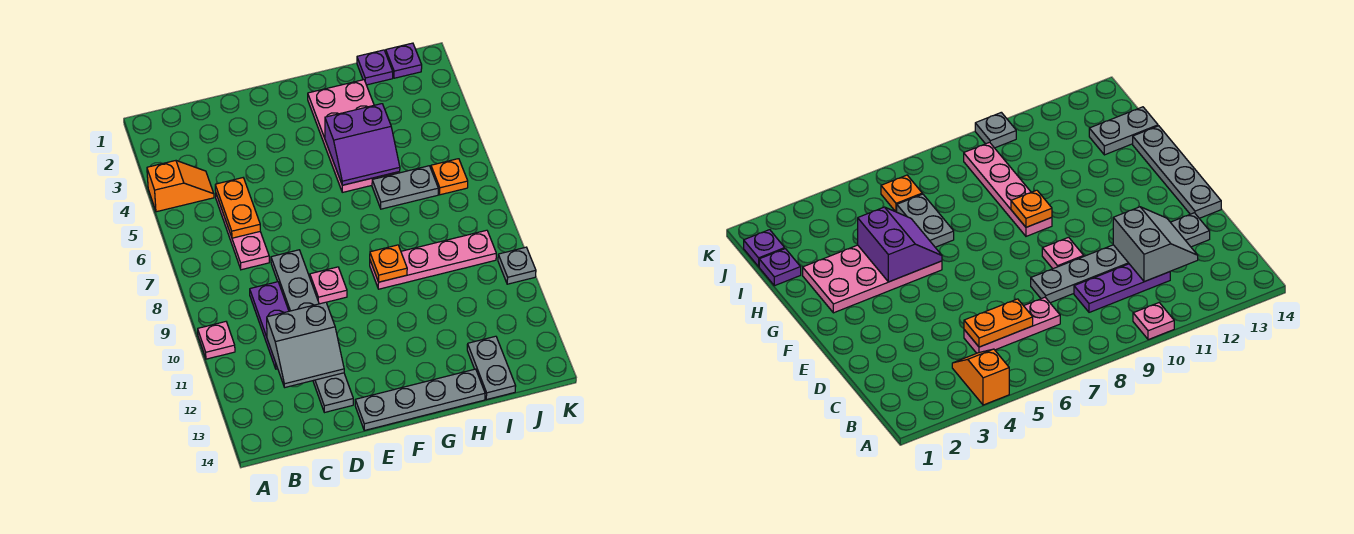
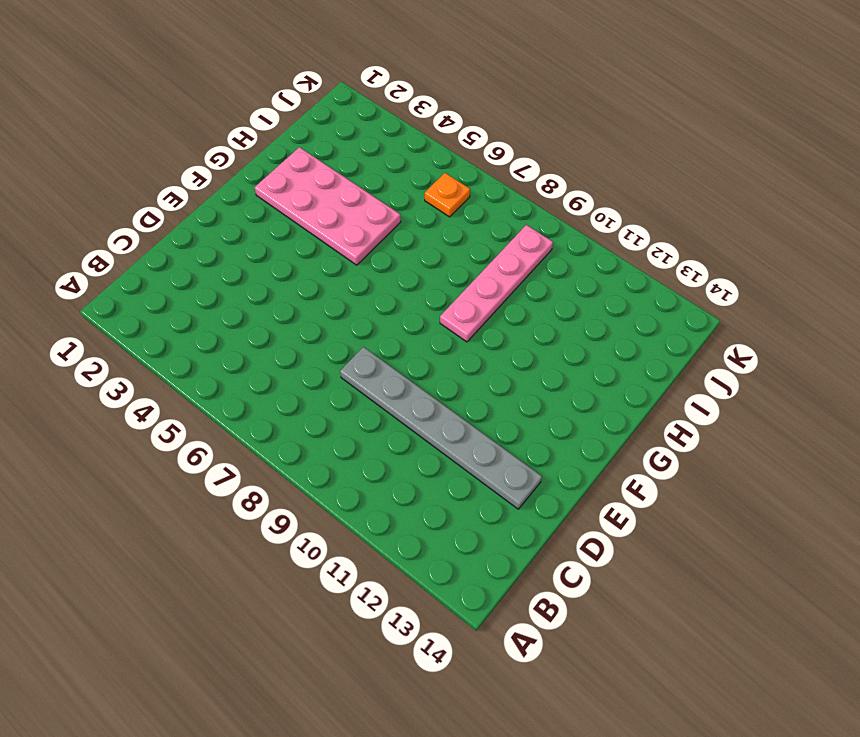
none -> orange 1x2 slope [147,161,214,212]
none -> pink 1x1 plate [198,322,235,359]
none -> pink 1x3 plate [216,194,269,270]

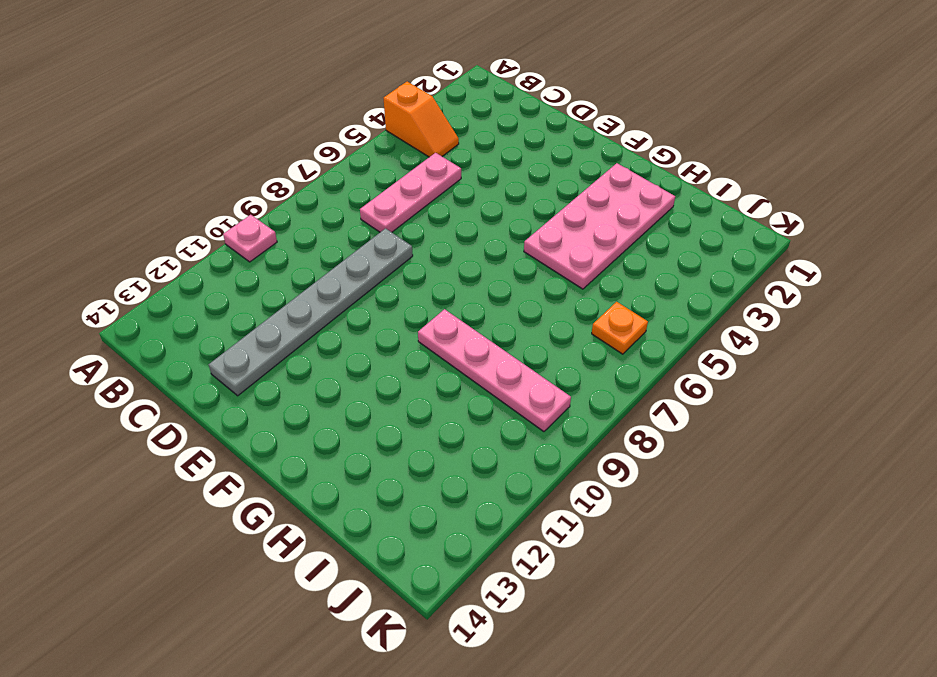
none -> purple 1x3 plate [250,282,289,369]
none -> pink 1x1 plate [310,267,347,304]
none -> grey 1x4 plate [355,369,485,430]

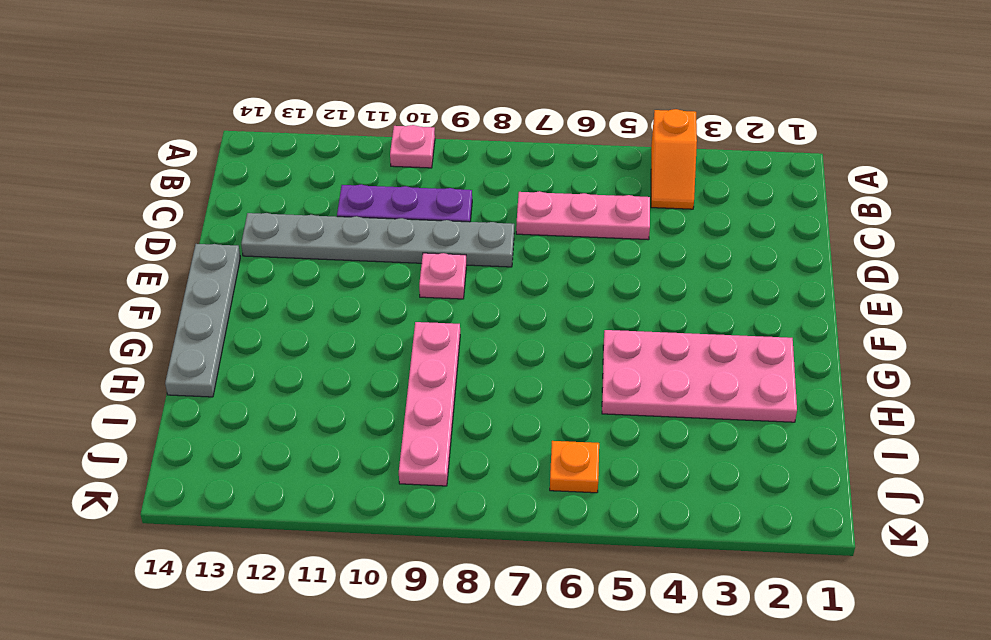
none -> grey 1x2 plate [372,166,438,209]
none -> purple 1x1 plate [357,50,393,85]
none -> grey 1x2 plate [467,336,516,400]

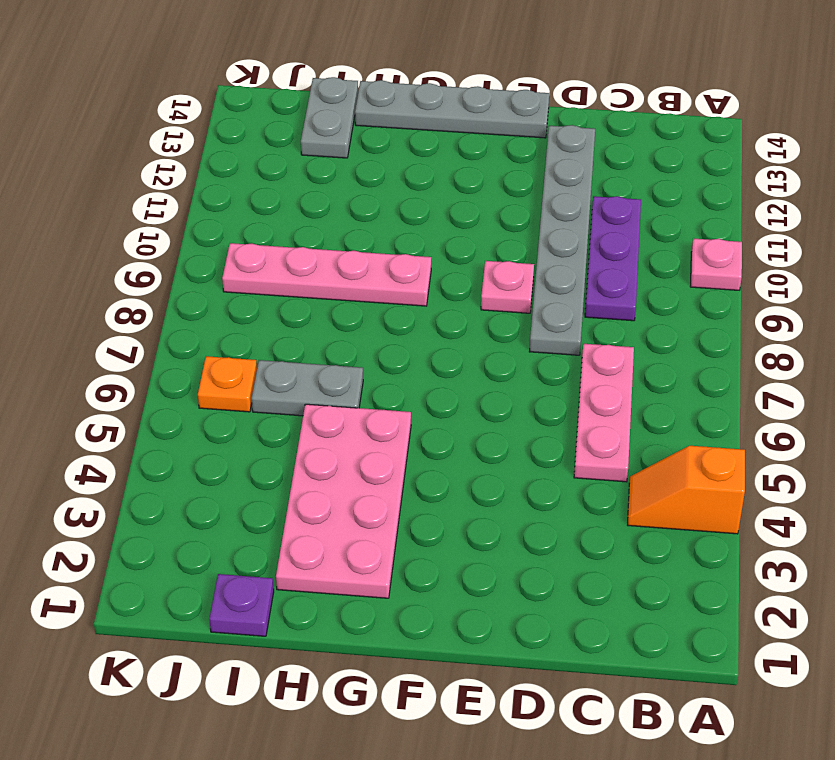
none -> purple 1x1 plate [386,43,422,78]
none -> grey 1x1 plate [498,247,536,284]
none -> orange 1x2 plate [215,178,260,238]

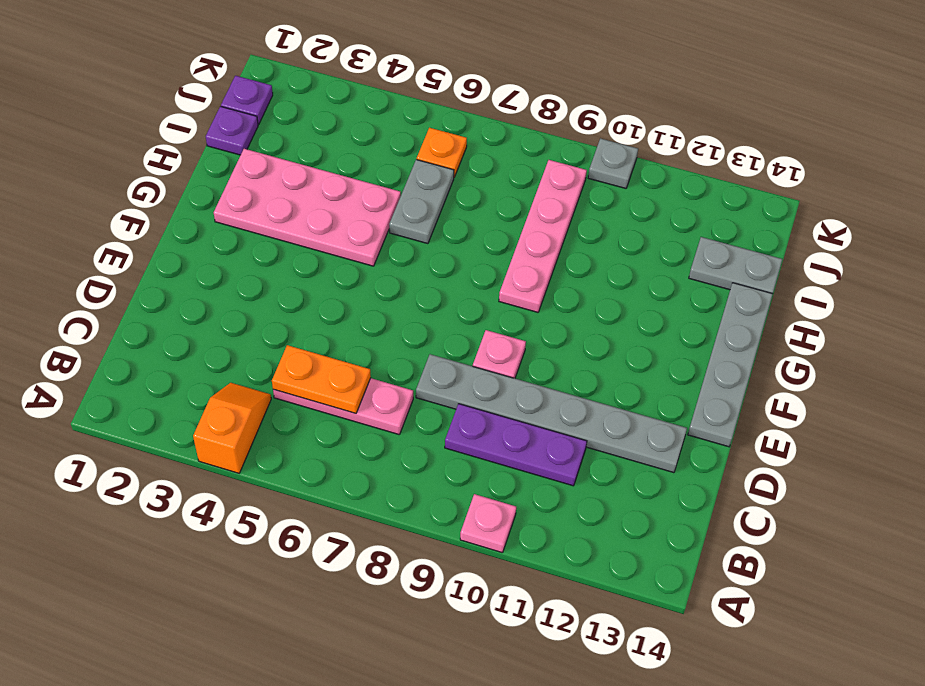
none -> grey 2x2 slope [267,302,344,387]
none -> purple 2x2 slope [325,104,400,185]
none -> orange 1x1 plate [370,245,407,282]

